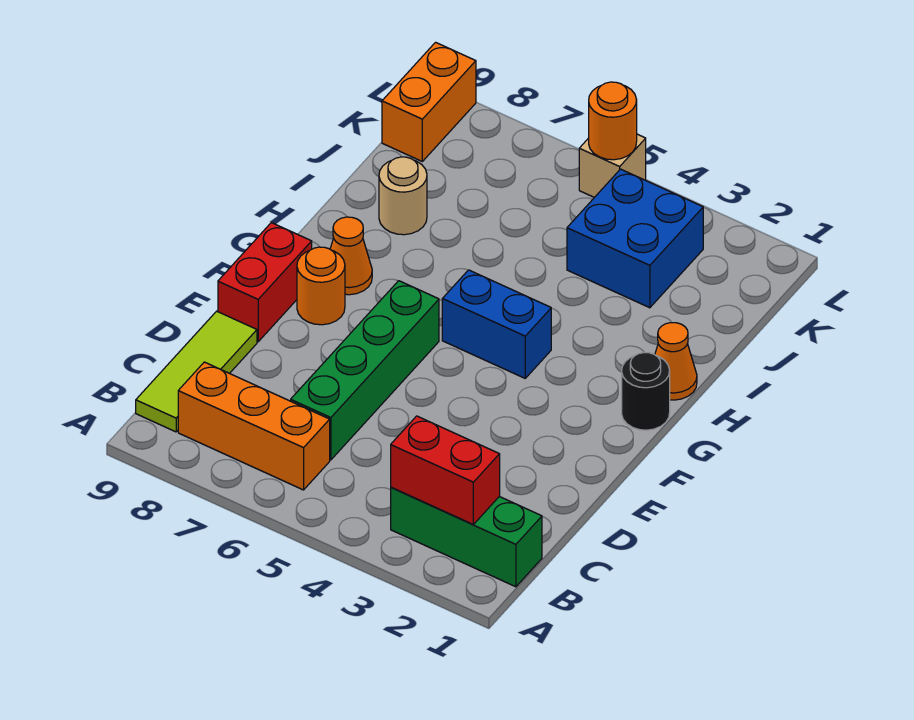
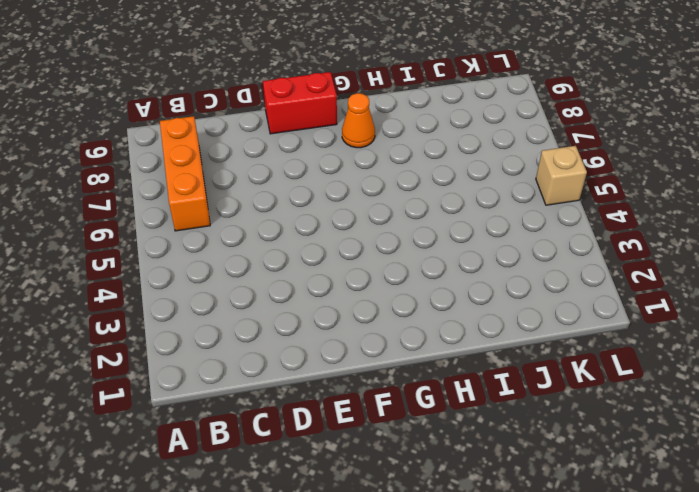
none -> green 1x3 brick [391,488,542,587]
none -> lime 1x3 tile [136,311,257,432]
none -> green 1x4 brick [291,281,439,460]

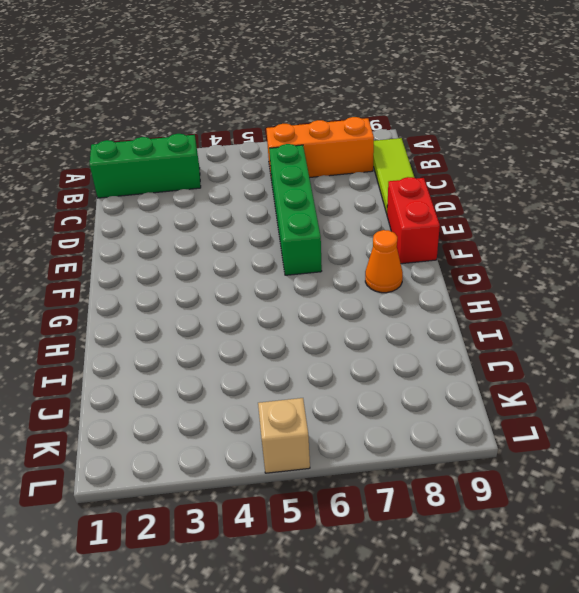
none -> orange 1x1 round brick [297,247,345,325]
none -> black 1x1 round brick [622,353,670,430]
none -> blue 1x2 brick [442,270,551,378]

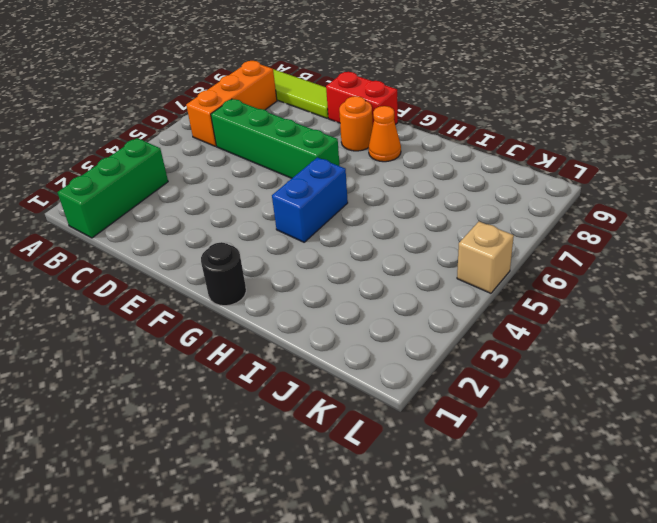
none -> orange 1x1 cone [655,323,697,400]
none -> tan 1x1 round brick [379,157,427,235]
none -> blue 2x2 brick [567,169,703,308]

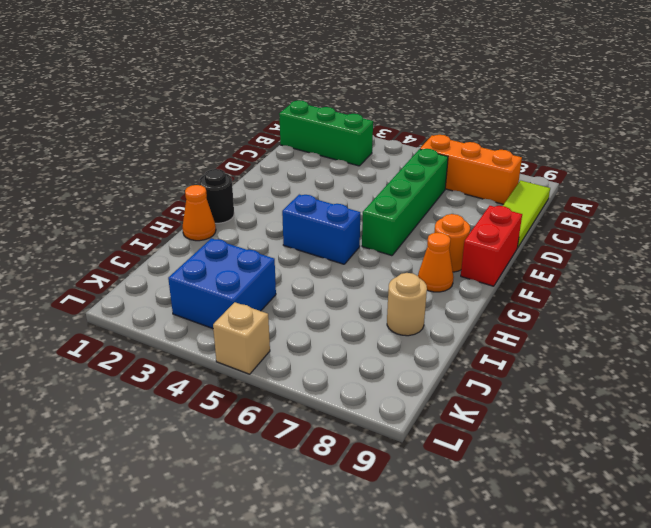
none -> orange 1x2 brick [382,42,476,161]
none -> red 1x2 brick [391,416,500,524]
none -> orange 1x1 round brick [589,82,637,160]

